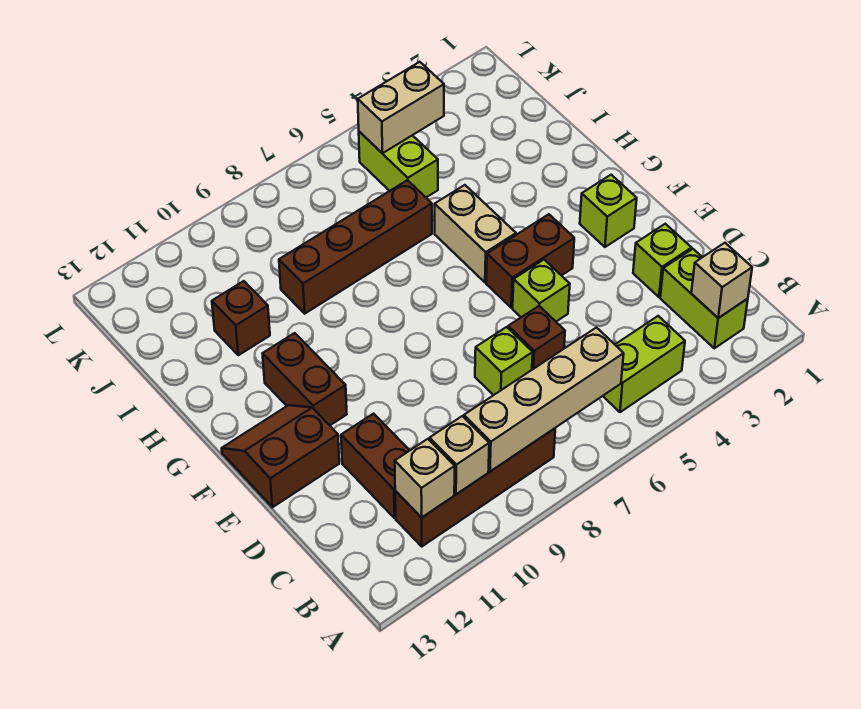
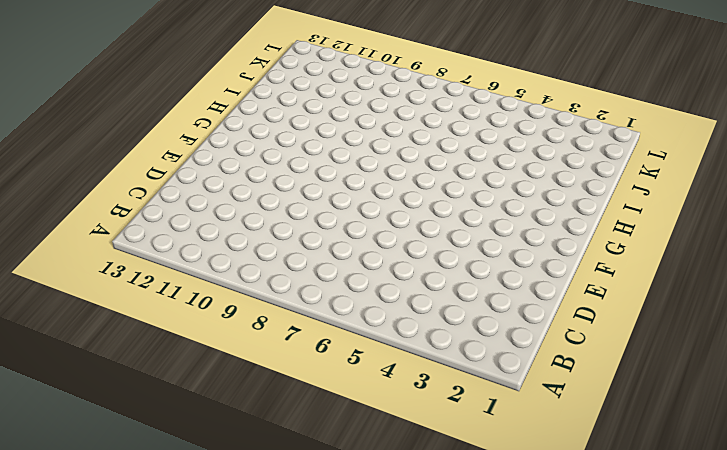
none -> lime 1x2 brick [660,249,748,348]
none -> lime 1x2 brick [603,316,685,412]
none -> brown 1x4 brick [395,428,555,546]

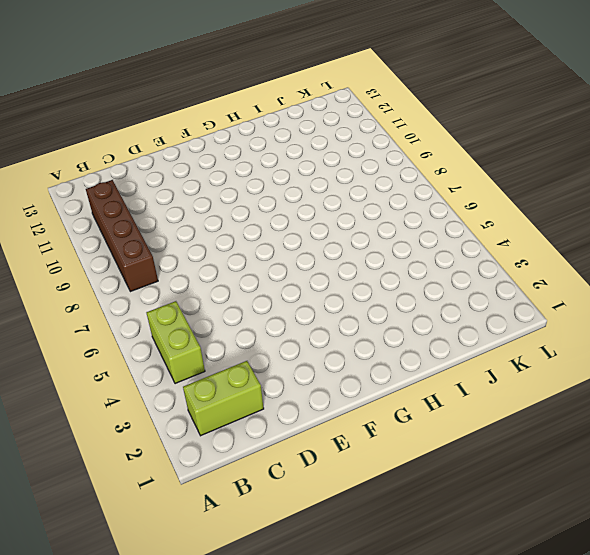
none -> brown 1x2 brick [341,414,410,518]
none -> lime 1x1 brick [633,224,691,297]
none -> brown 1x1 brick [508,306,565,370]

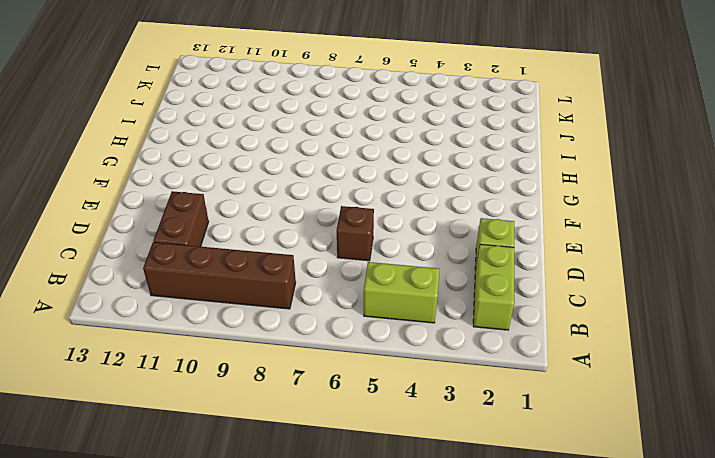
none -> lime 1x1 brick [475,327,533,395]
none -> lime 1x1 brick [513,260,570,322]
none -> brown 2x2 slope [222,405,339,507]

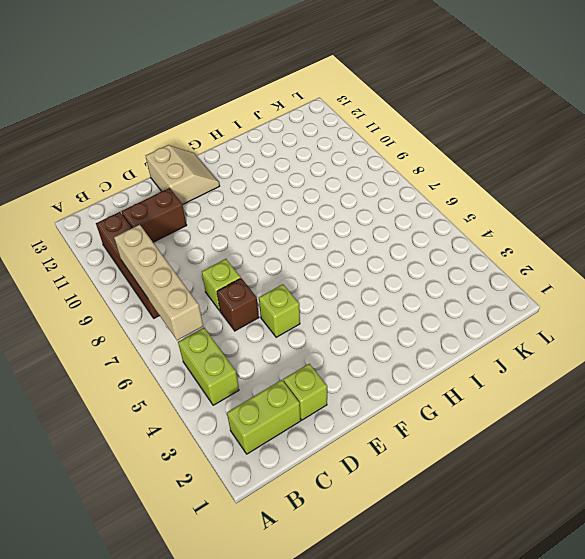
tan 2x2 slope [146,145,220,205] -> brown 2x2 slope [222,405,339,507]
none -> lime 1x1 brick [580,175,637,247]
none -> brown 1x2 brick [486,214,574,308]
none -> brown 1x2 brick [263,333,347,425]

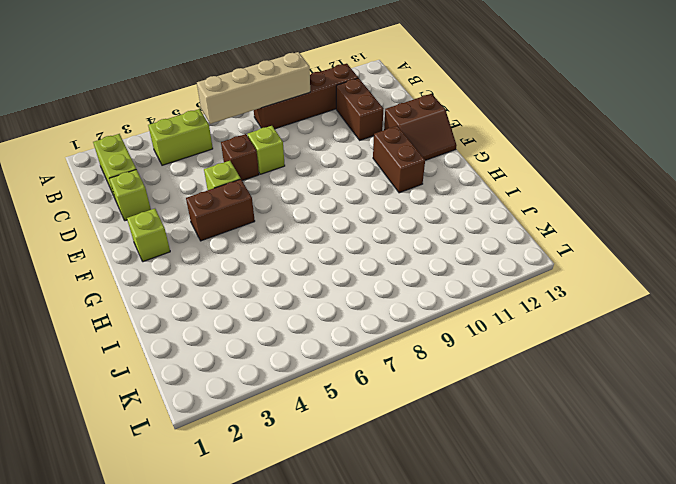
none -> tan 1x2 brick [435,185,516,282]
none -> brown 1x4 brick [279,180,432,314]
none -> brown 1x1 brick [212,281,270,355]

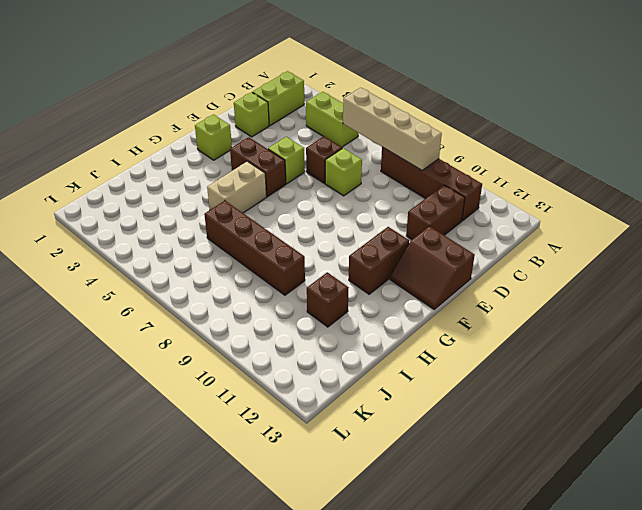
none -> lime 1x2 brick [359,132,438,197]
none -> tan 1x1 brick [691,243,752,318]
none -> tan 1x1 brick [430,416,489,494]

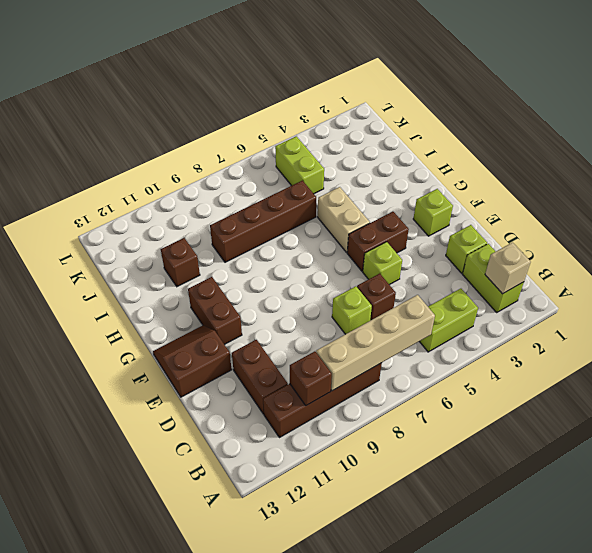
brown 1x1 brick [290,351,332,405] -> tan 1x1 brick [430,416,489,494]
none -> tan 1x1 brick [395,439,455,518]
none -> tan 1x2 brick [358,62,444,153]

